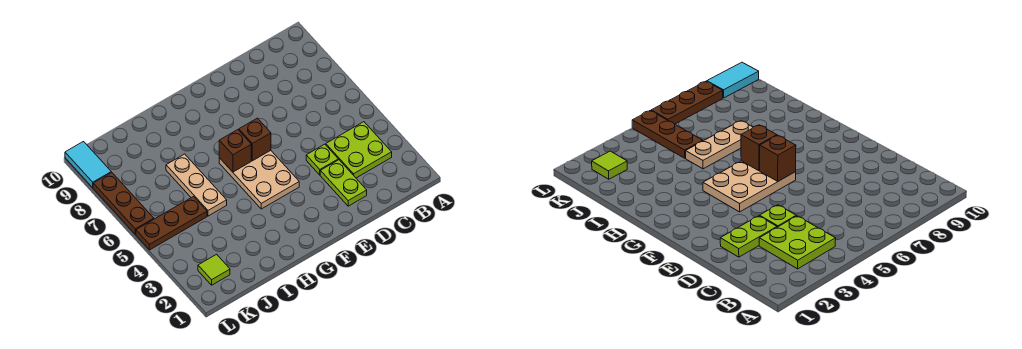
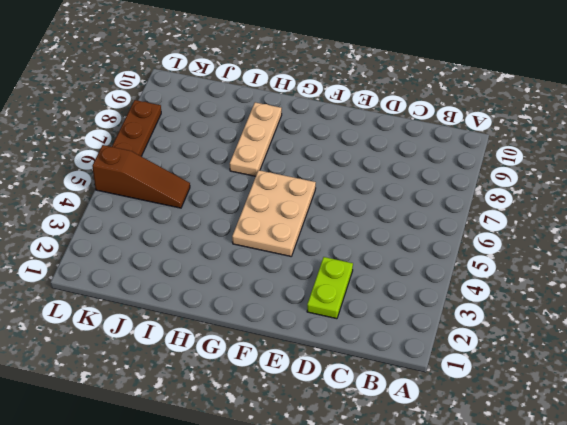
tan 1x3 plate [230,102,282,176] -> tan 1x3 plate moved to [166,154,227,216]
brown 1x3 slope [92,145,190,208] -> brown 1x3 plate [136,197,207,250]
none -> lime 2x2 plate [326,122,392,178]
none -> lime 1x1 plate [306,144,338,175]

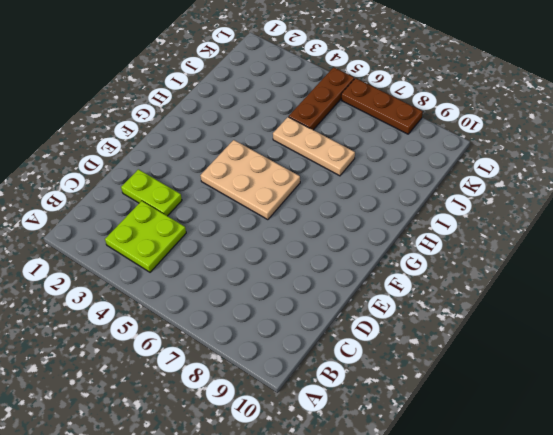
none -> lime 1x1 plate [306,144,338,175]
none -> lime 1x1 tile [198,254,230,285]

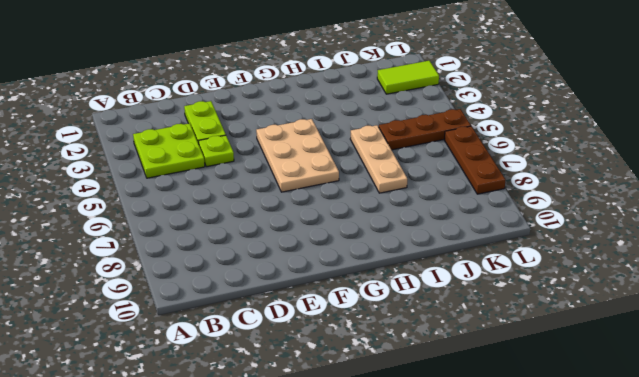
lime 1x2 tile [377,61,439,94] -> lime 1x1 tile [198,254,230,285]
none -> cyan 1x2 tile [65,142,111,188]
none -> brown 1x1 brick [239,118,271,161]

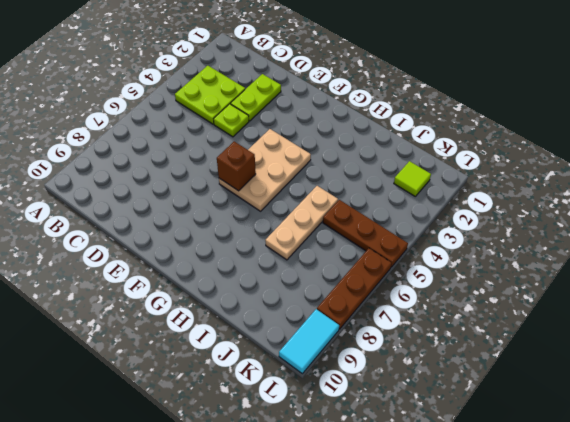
none -> brown 1x1 brick [219,130,251,172]

